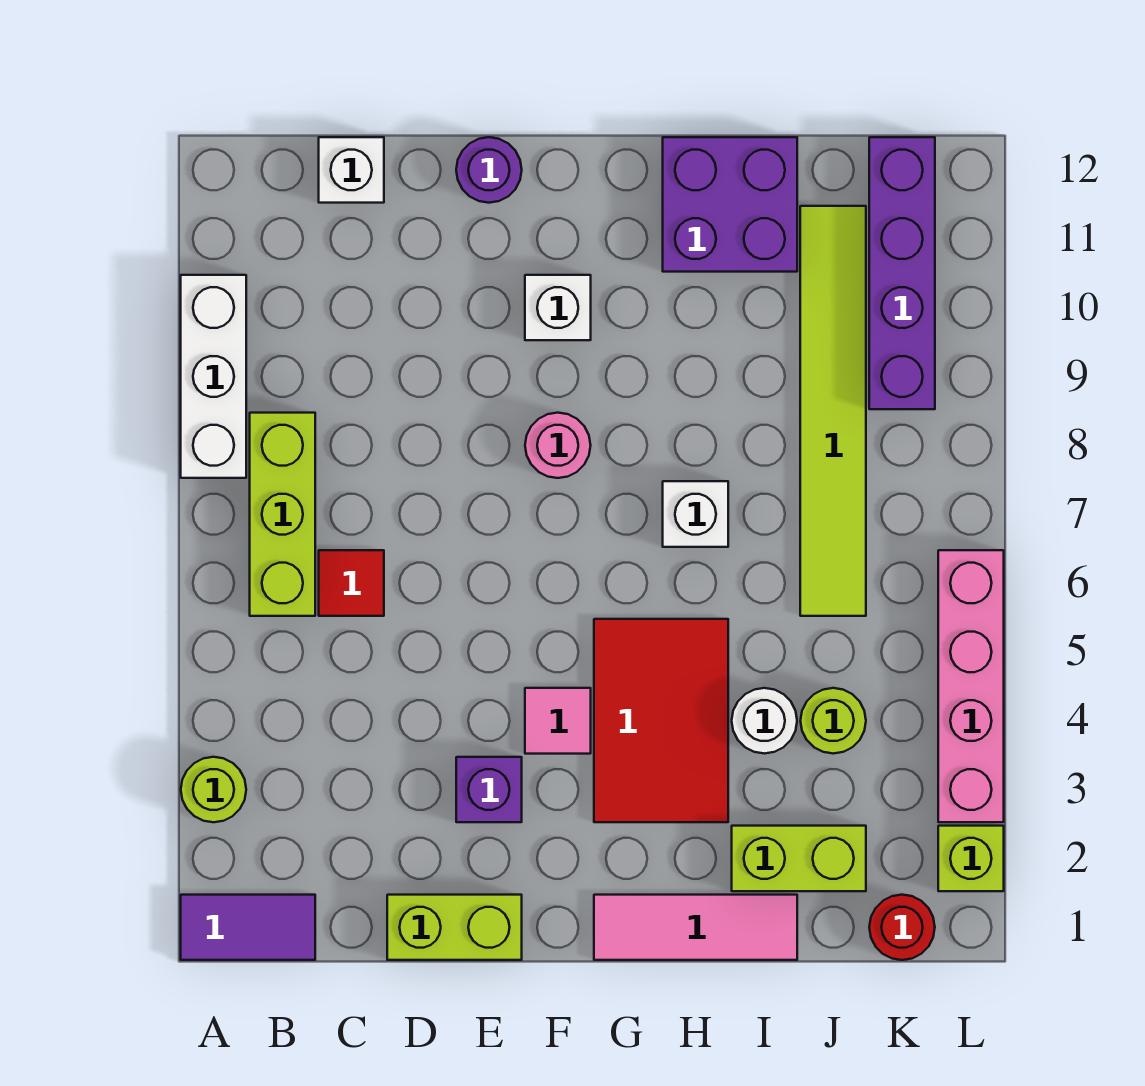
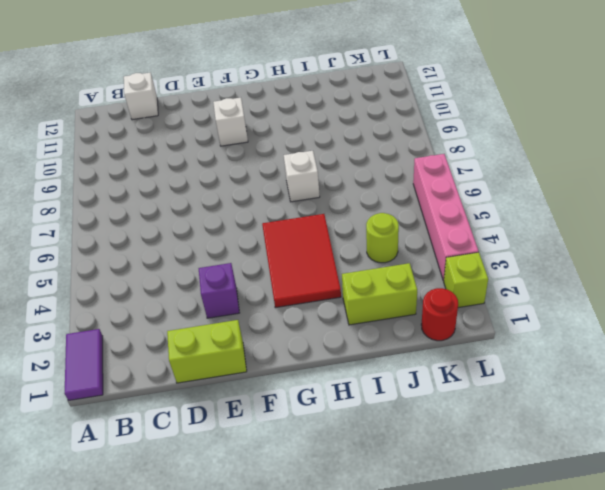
purple 1x2 tile [64,329,103,401] -> purple 1x2 tile turned to [181,895,315,960]
none -> lime 1x1 round brick [181,757,246,822]
none -> white 1x3 brick [181,275,246,478]
none -> lime 1x3 brick [250,413,315,616]

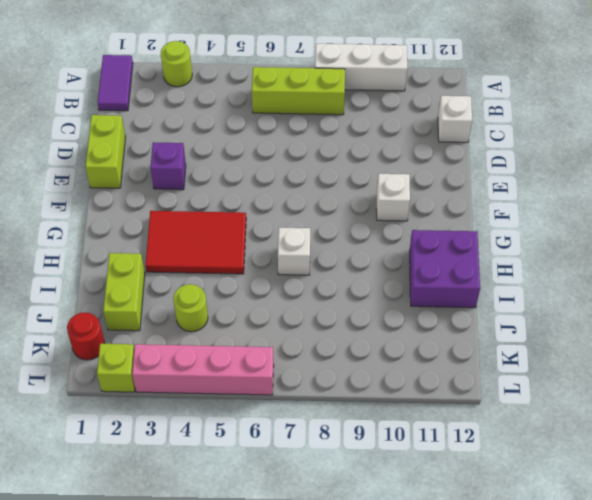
none -> red 1x1 tile [319,550,384,616]
none -> purple 1x1 round brick [456,137,522,203]
none -> pink 1x1 tile [525,688,591,754]

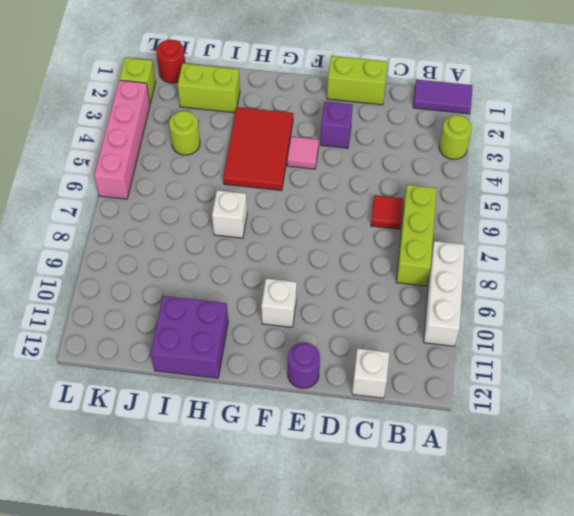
none -> pink 1x1 round brick [525,413,591,478]
none -> pink 1x3 tile [594,895,797,960]
none -> white 1x1 round brick [732,688,797,754]

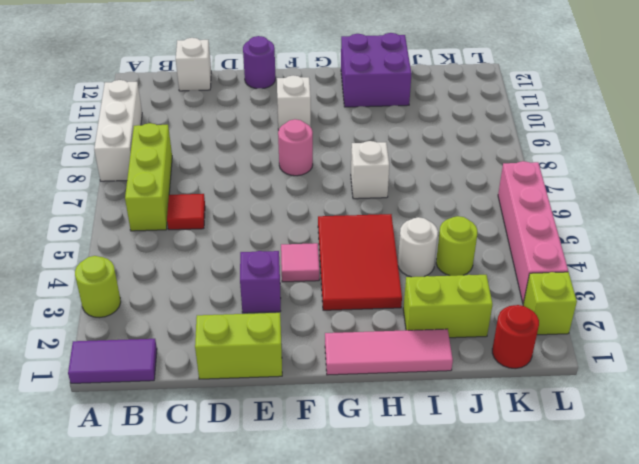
none -> lime 1x6 tile [800,206,866,616]
none -> purple 1x4 brick [869,137,935,409]

